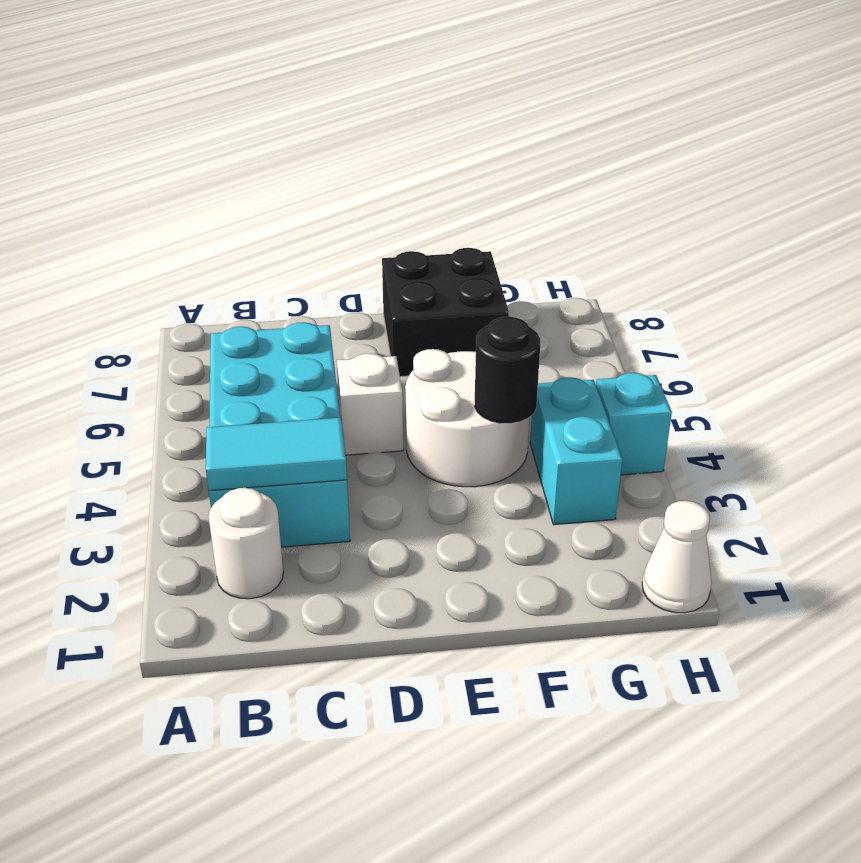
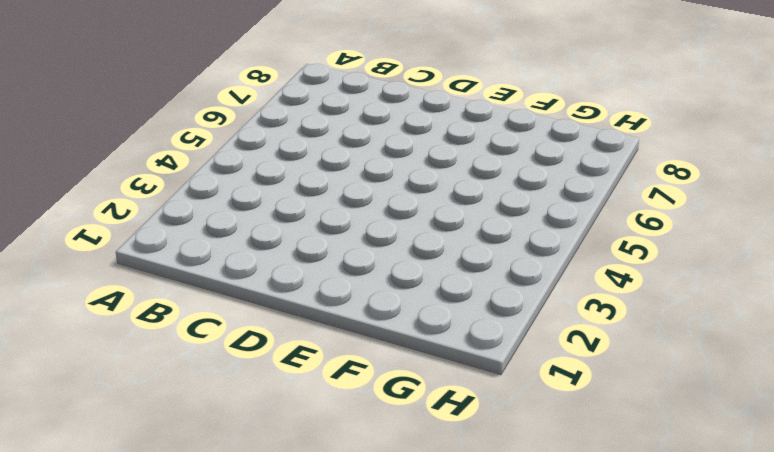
none -> white 1x1 round brick [208,488,284,599]
none -> cyan 2x4 brick [209,322,350,547]

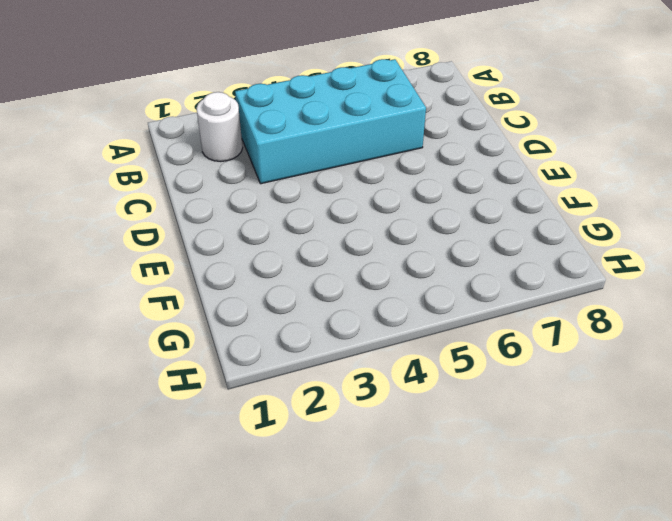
none -> white 1x1 brick [337,353,403,455]
none -> white 2x2 round brick [405,349,530,487]

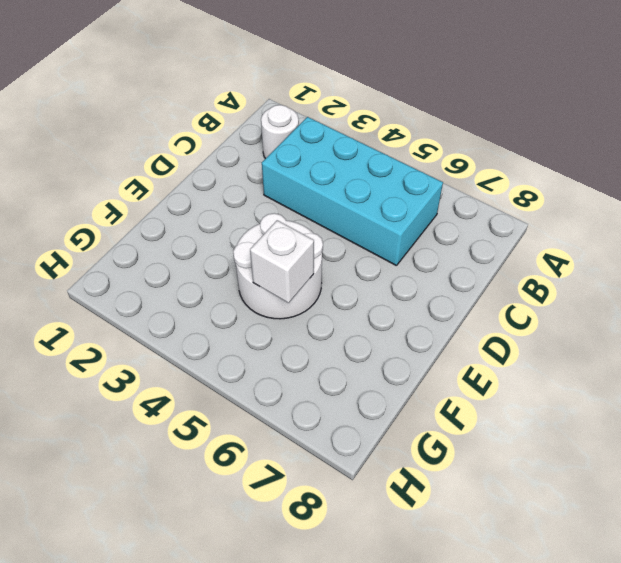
white 1x1 brick [250,220,314,303] -> white 1x1 brick moved to [337,353,403,455]
none -> black 2x2 brick [382,248,509,377]
none -> cyan 1x2 brick [530,377,622,525]

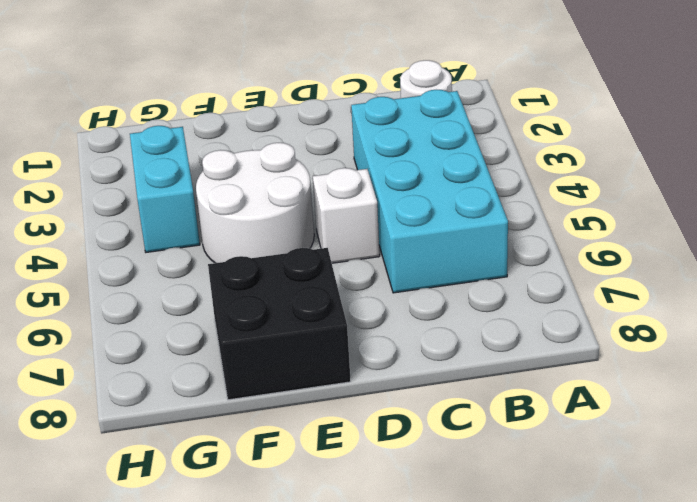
none -> white 1x1 cone [642,501,712,613]
none -> cyan 1x1 brick [596,373,672,475]

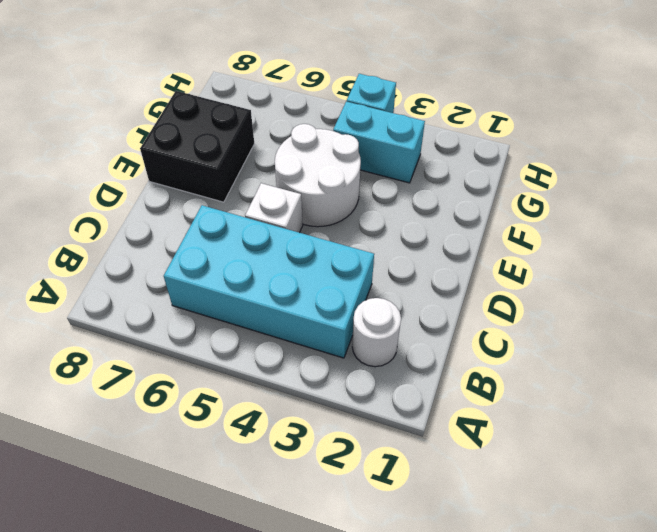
none -> white 1x1 cone [642,501,712,613]
none -> cyan 1x2 tile [206,417,347,491]

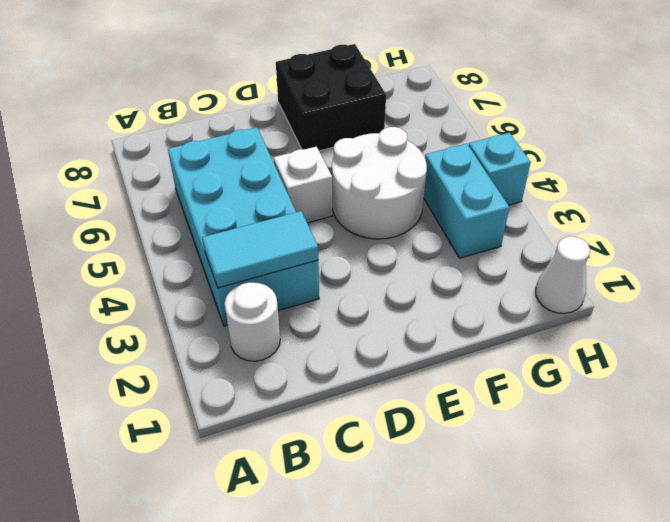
none -> black 1x1 round brick [475,317,540,423]

